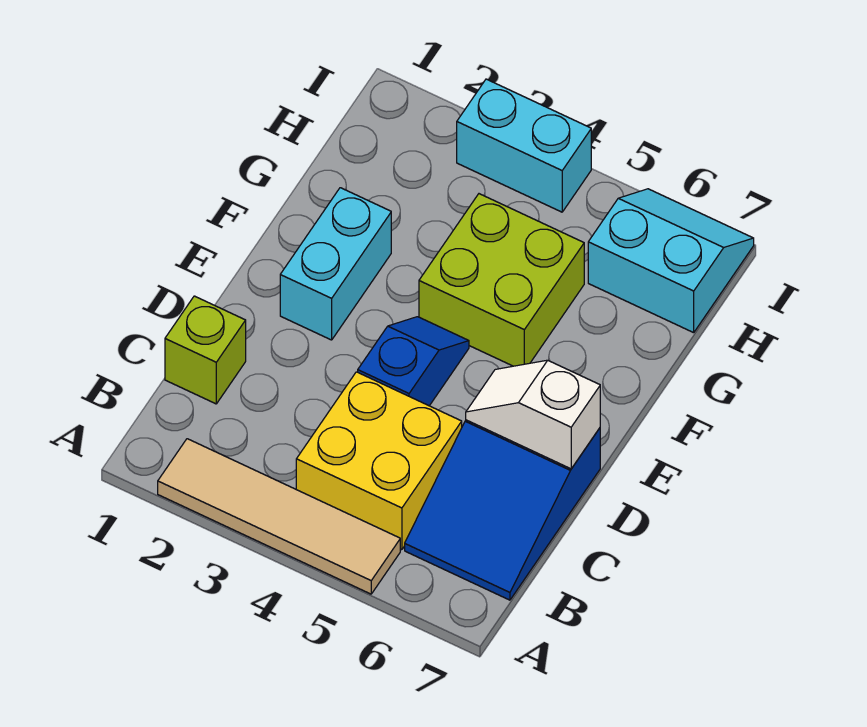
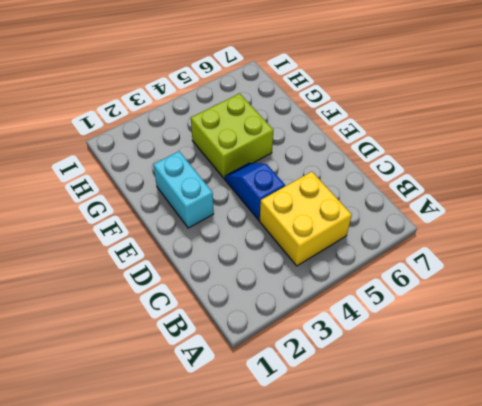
none -> tan 1x4 tile [158,439,400,594]
none -> blue 2x3 slope [405,420,600,600]

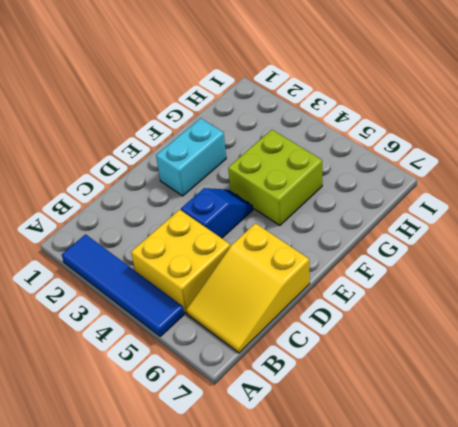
blue 1x4 tile [62,234,184,336] -> tan 1x4 tile [158,439,400,594]
yellow 2x3 slope [186,223,310,353] -> blue 2x3 slope [405,420,600,600]
none -> lime 1x1 brick [165,296,246,404]
none -> cyan 2x2 slope [588,189,754,333]

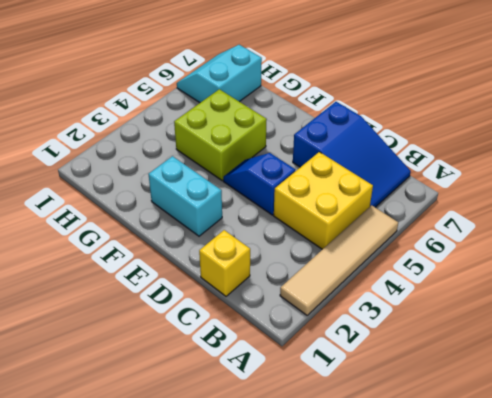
yellow 1x1 brick [199,230,250,296] -> lime 1x1 brick [165,296,246,404]
none -> cyan 1x2 brick [457,79,591,212]
none -> white 1x2 slope [466,360,600,469]

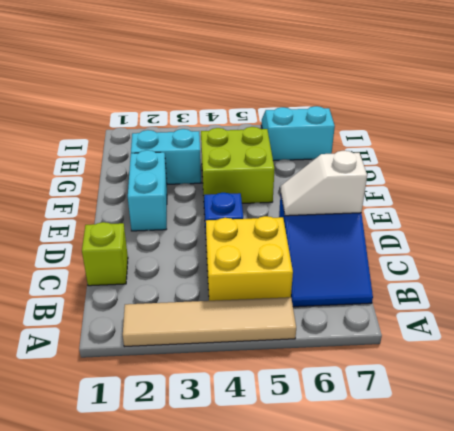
cyan 1x2 brick [131,129,201,184] -> cyan 1x2 brick moved to [457,79,591,212]

